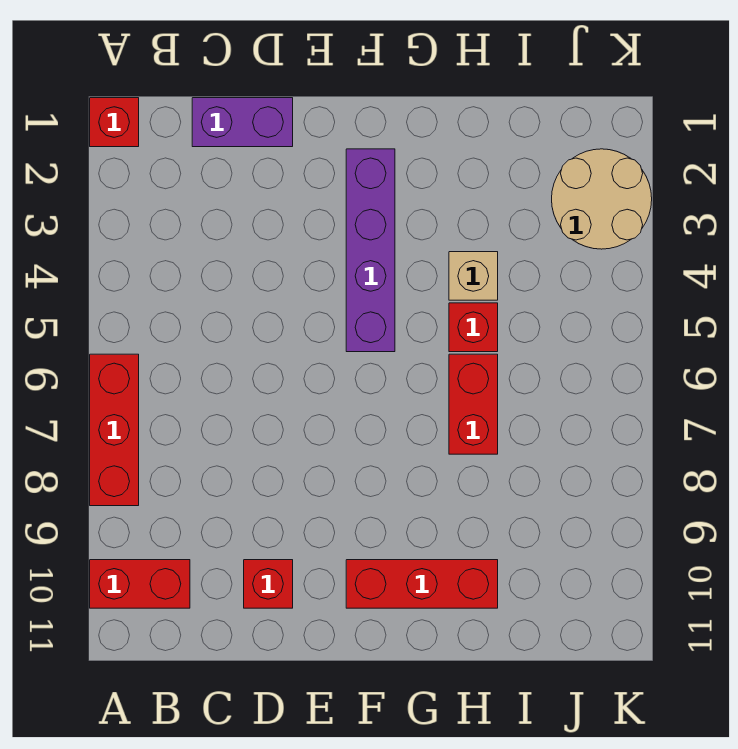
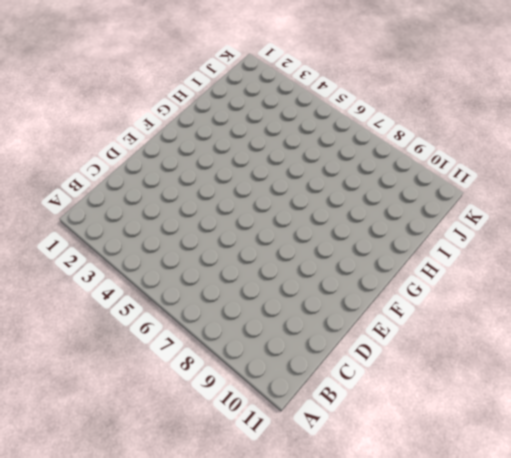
none -> red 1x1 brick [90,98,139,147]
none -> red 1x3 brick [90,354,139,506]

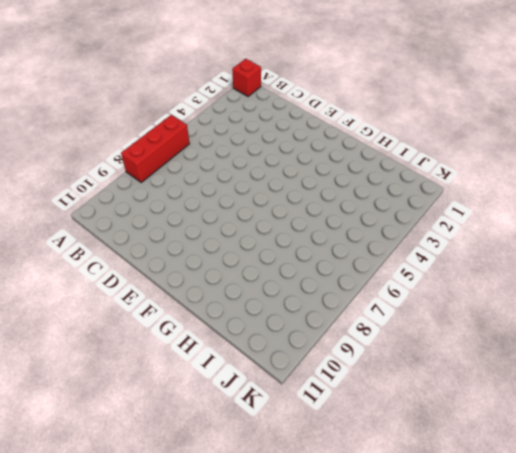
none -> red 1x2 brick [90,560,190,608]
none -> purple 1x2 brick [192,98,293,147]

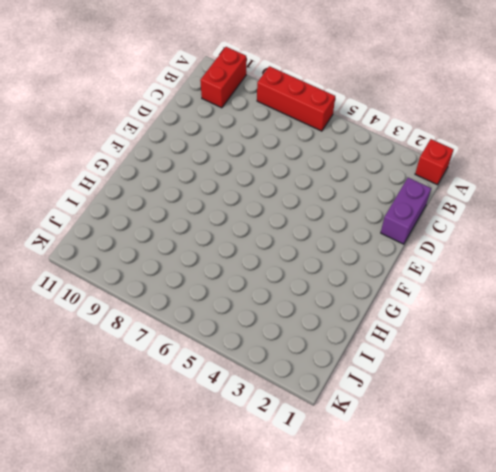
none -> red 1x1 brick [244,560,293,608]
none -> purple 1x4 brick [346,149,395,352]

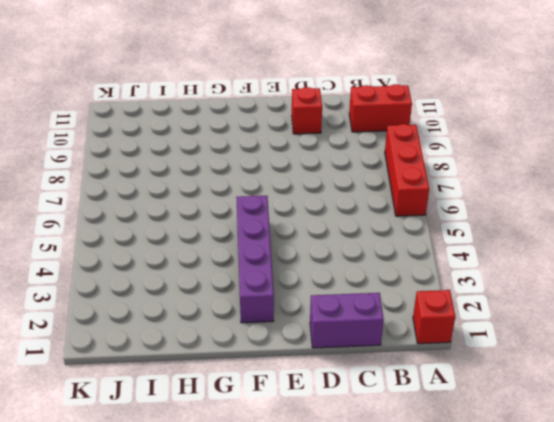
none -> red 1x3 brick [346,560,498,608]
none -> tan 1x1 brick [449,252,498,300]

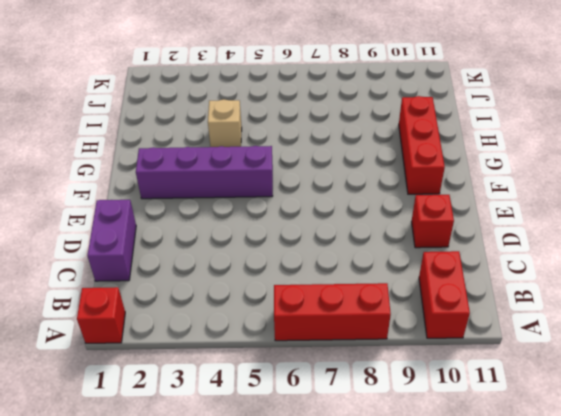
none -> red 1x1 brick [449,303,498,352]
none -> red 1x2 brick [449,354,498,454]

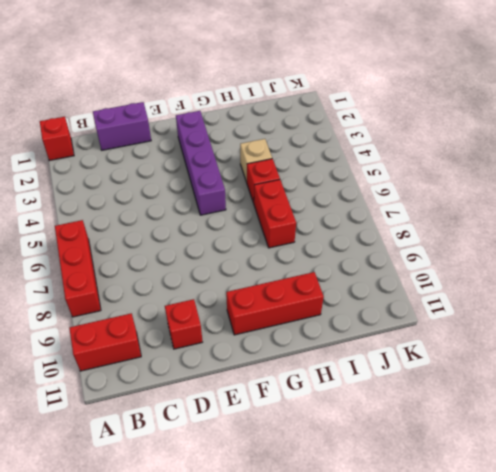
none -> tan 2x2 round brick [552,149,652,249]

